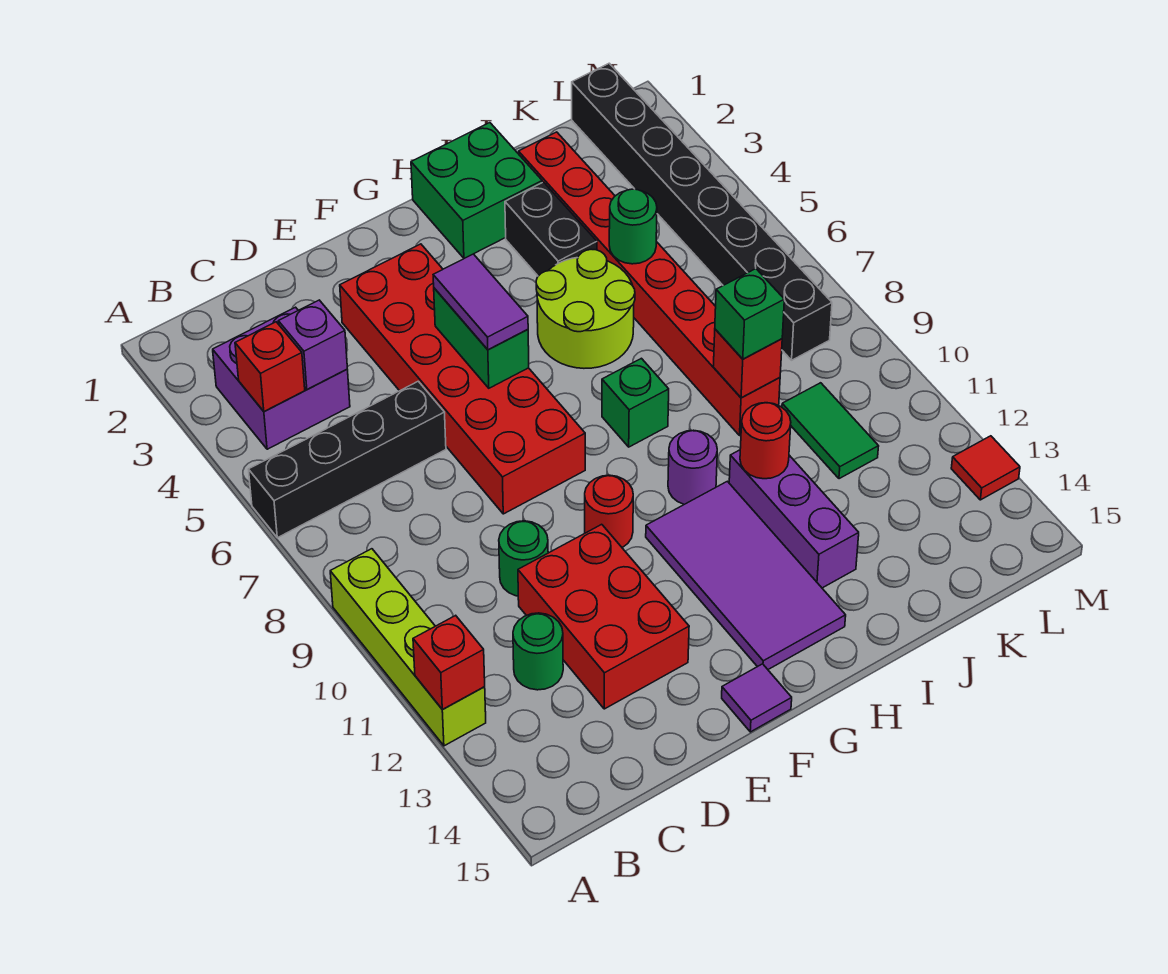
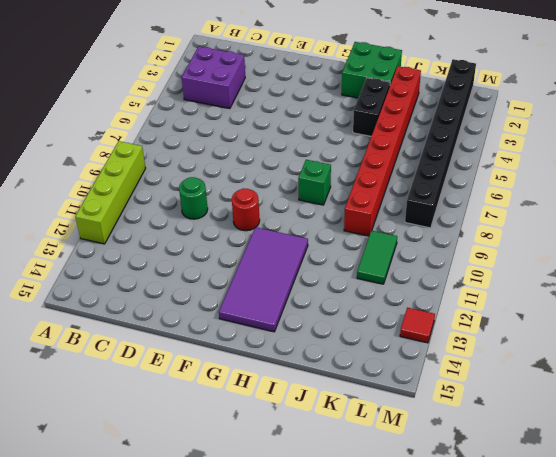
none -> black 1x4 brick [249,381,446,538]
none -> green 1x1 round brick [513,613,563,690]
none -> red 2x3 brick [518,524,689,709]

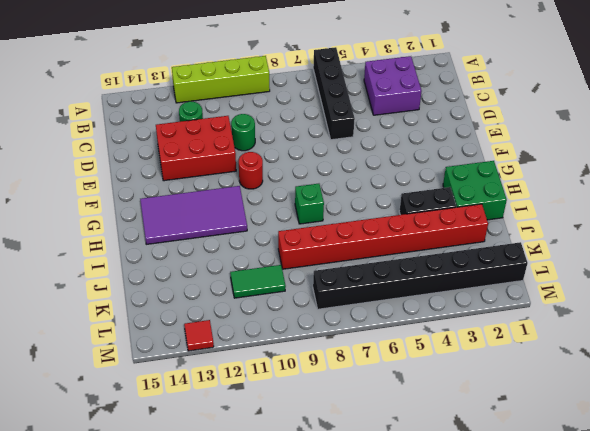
none -> red 2x6 brick [340,244,585,514]
none -> purple 1x1 tile [722,664,792,732]
none -> lime 2x2 round brick [536,249,635,368]

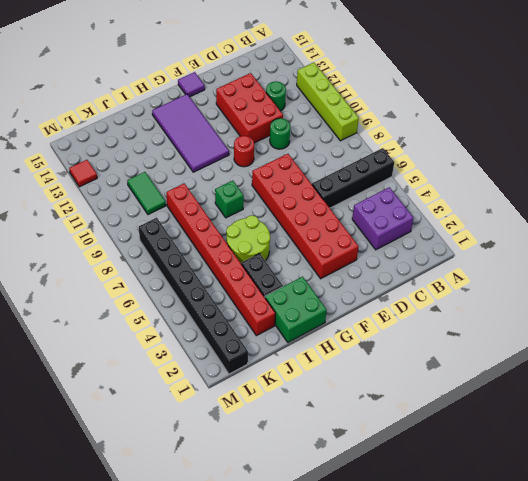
none -> purple 1x1 round brick [668,430,717,504]
none -> purple 1x3 brick [729,450,859,588]
none -> red 1x1 brick [413,615,485,710]

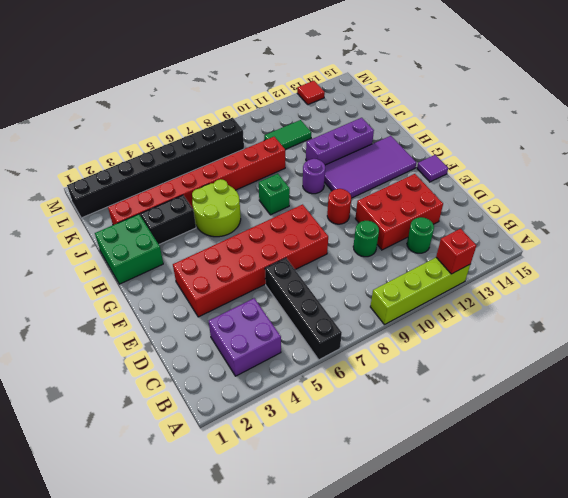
none -> red 1x1 brick [235,322,305,412]
none -> purple 1x1 brick [278,300,347,390]
none -> green 1x2 brick [434,288,529,388]

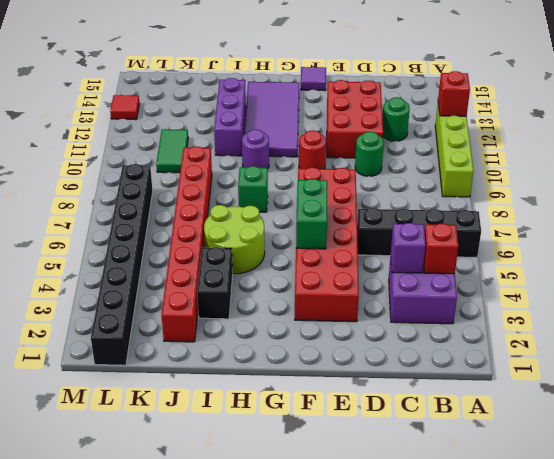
none -> green 2x2 brick [411,123,542,258]
none -> red 1x1 round brick [740,403,791,479]
none -> green 1x1 round brick [609,189,657,264]

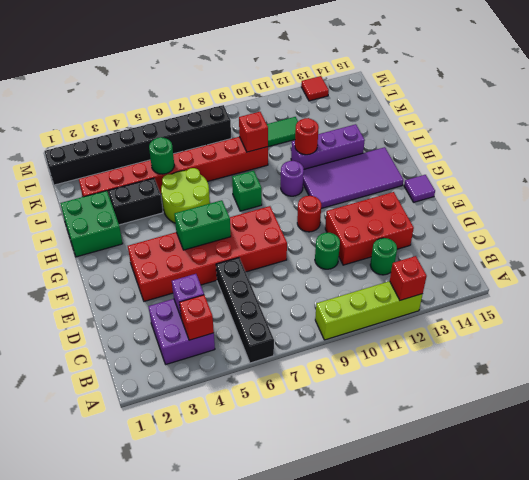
none -> purple 1x2 tile [433,254,528,350]
none -> green 1x1 brick [715,269,784,359]

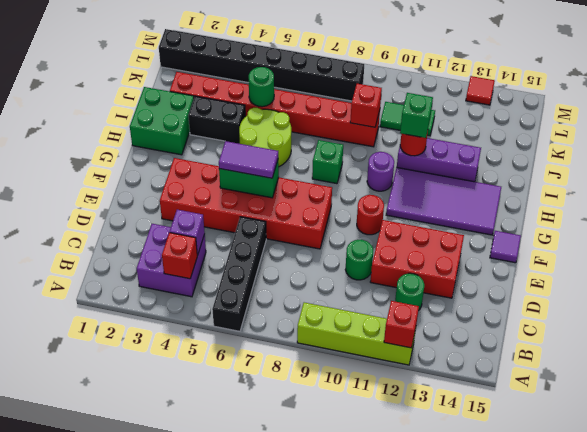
green 1x1 brick [400,93,433,138] -> green 1x1 brick moved to [715,269,784,359]

